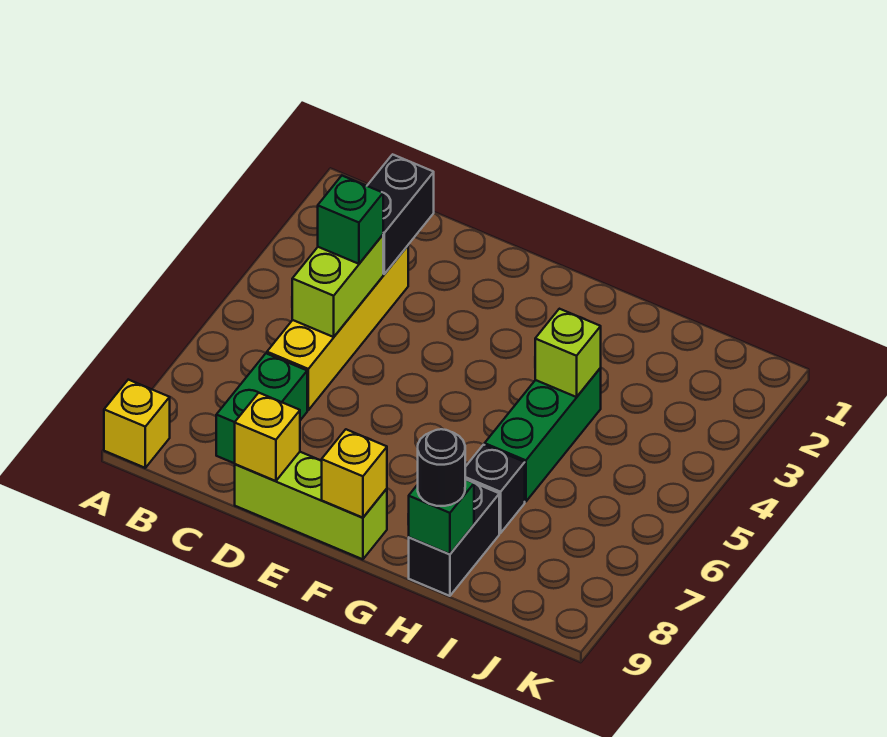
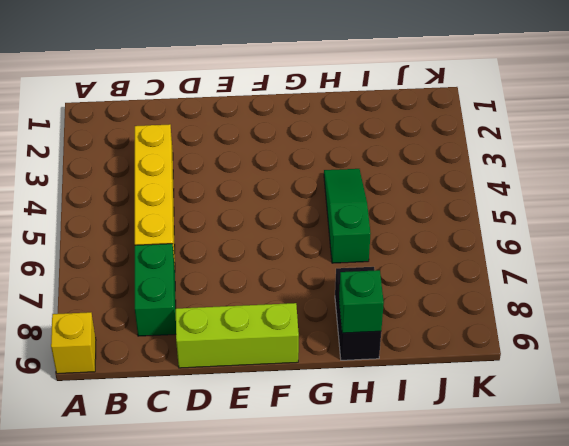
green 1x3 slope [324,169,371,263] -> green 1x3 brick [485,368,601,502]
none -> black 1x1 brick [465,445,525,533]
none -> black 1x2 brick [367,154,434,274]
none -> lime 1x2 brick [292,235,383,337]

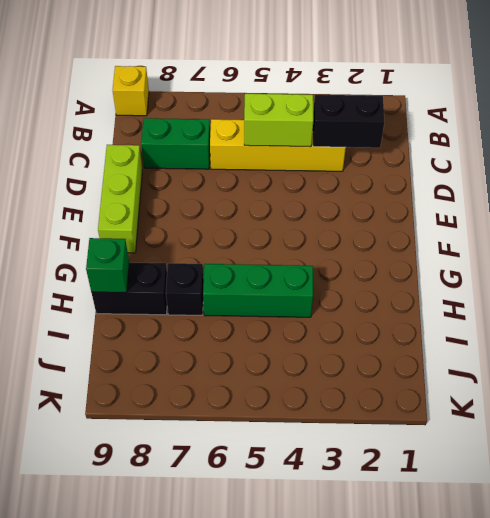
none -> yellow 1x1 brick [235,393,300,481]
none -> yellow 1x1 brick [322,429,387,518]
none -> lime 1x1 brick [535,309,601,397]

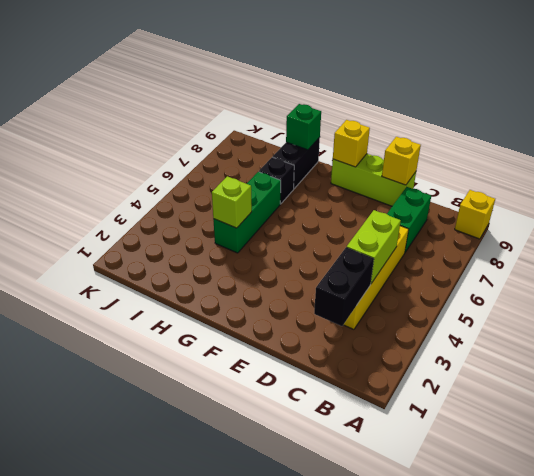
none -> green 1x1 brick [318,176,383,264]
none -> black 1x1 round brick [418,429,466,506]

